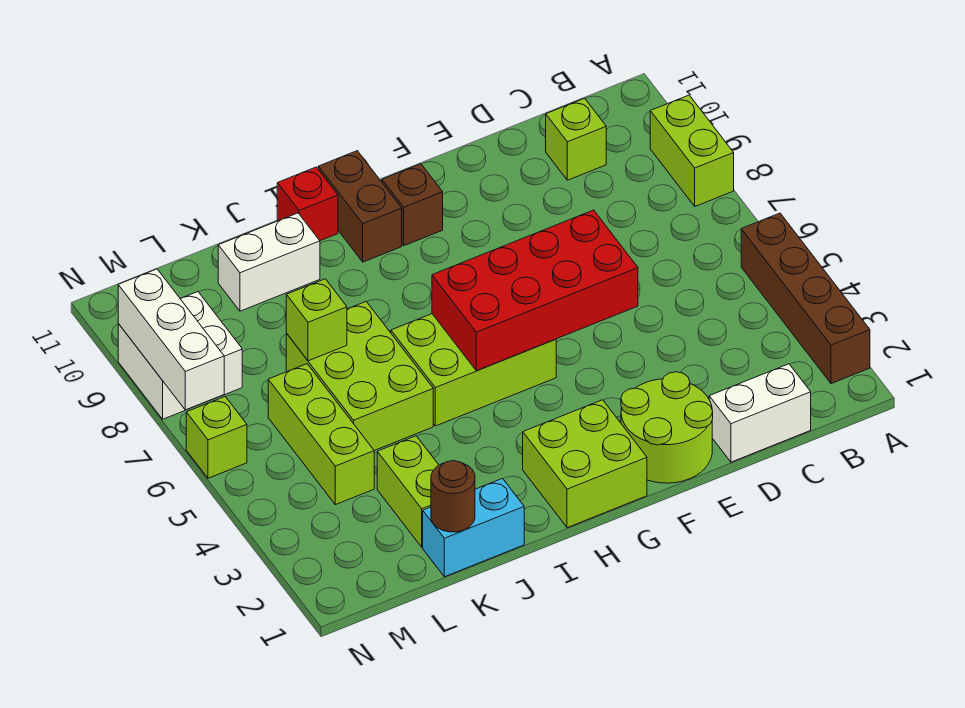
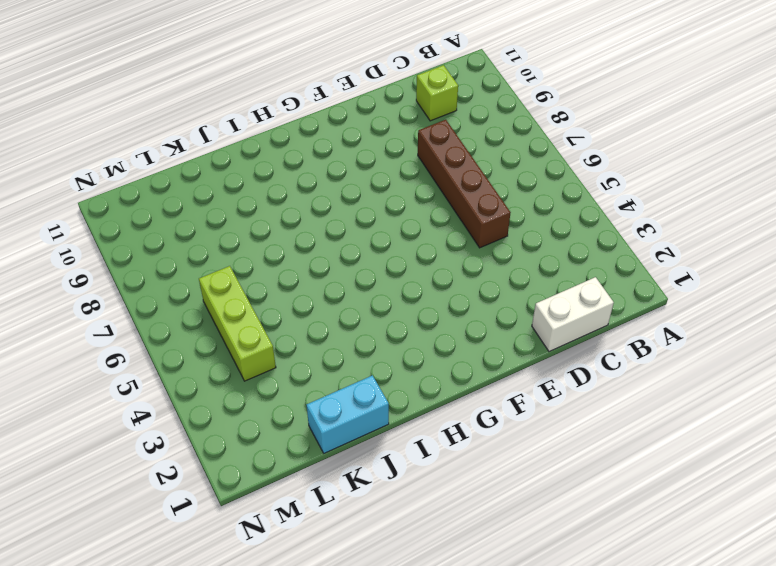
brown 1x4 brick [418,120,511,248] -> brown 1x4 brick moved to [741,213,870,384]
none -> lime 1x2 brick [650,95,734,206]
none -> lime 2x2 round brick [621,372,713,483]
none -> lime 2x2 brick [523,400,647,528]

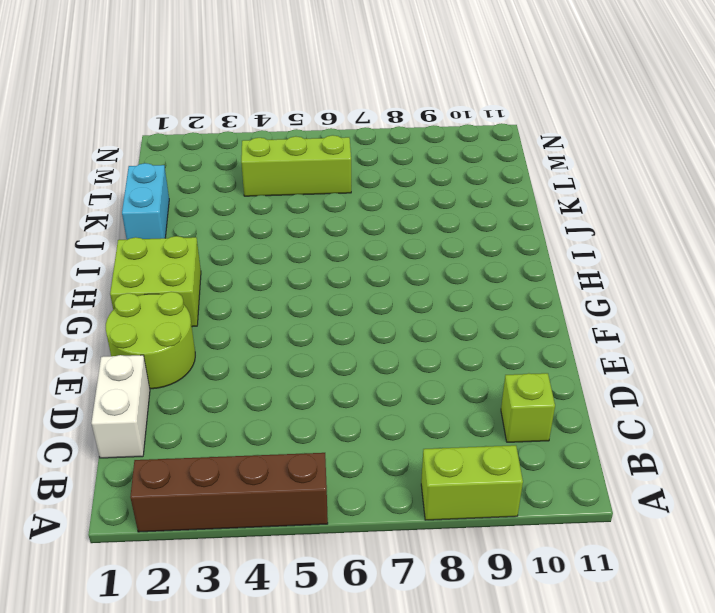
none -> lime 2x3 brick [391,314,556,426]
none -> brown 1x1 brick [382,164,443,246]
none -> brown 1x2 brick [318,151,402,262]

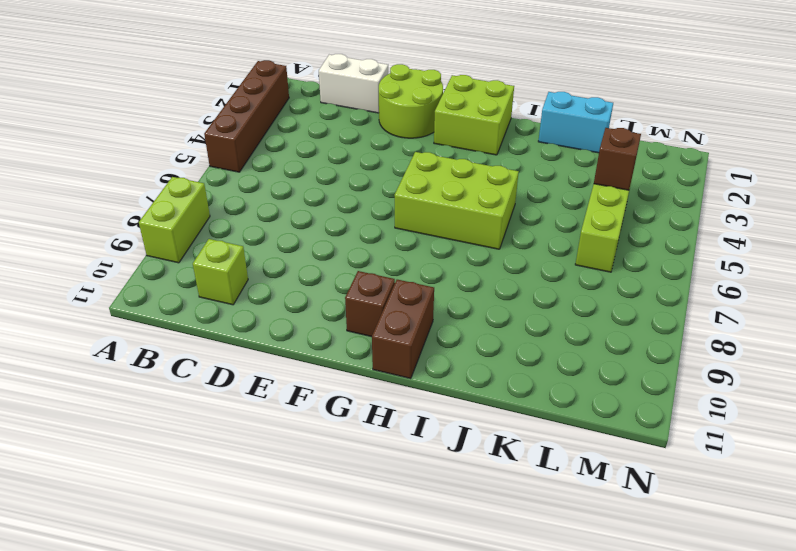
brown 1x1 brick [594,128,641,190] -> none
none -> red 1x1 brick [277,167,338,241]
none -> lime 2x3 brick [286,302,433,451]
none -> white 1x2 brick [218,213,320,311]

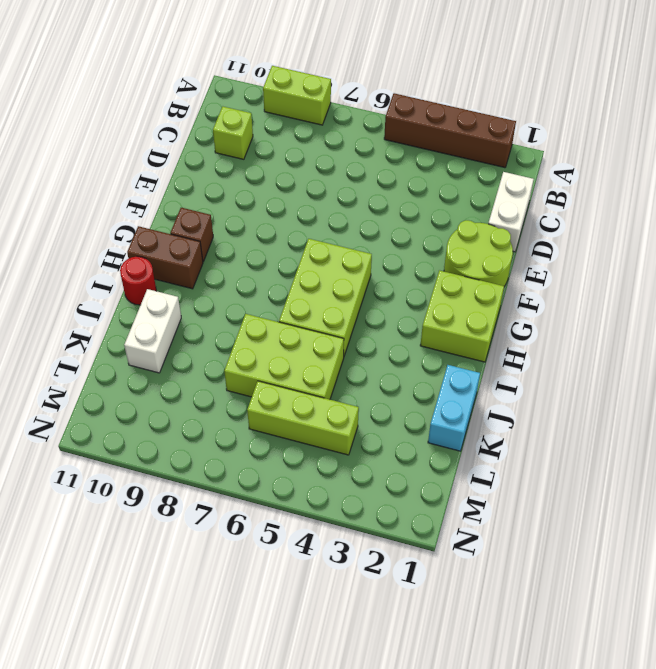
red 1x1 round brick [120,257,156,305] -> red 1x1 brick [277,167,338,241]
none -> lime 1x2 brick [377,436,439,547]
none -> white 2x2 brick [118,292,242,419]
none -> lime 1x1 brick [186,397,247,478]

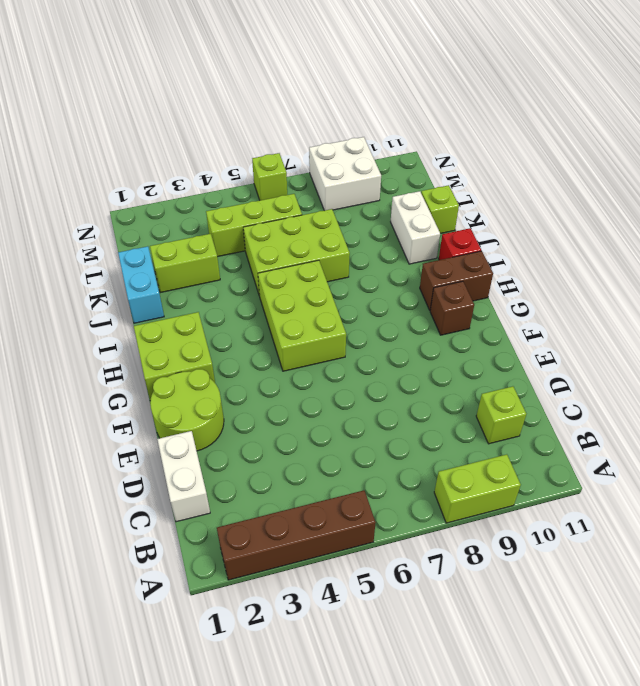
lime 1x1 brick [421,185,459,234] -> lime 1x1 brick moved to [286,279,347,361]
none -> red 2x4 brick [432,210,638,371]
none -> brown 1x1 round brick [431,461,475,532]
none -> white 1x3 brick [118,269,224,410]

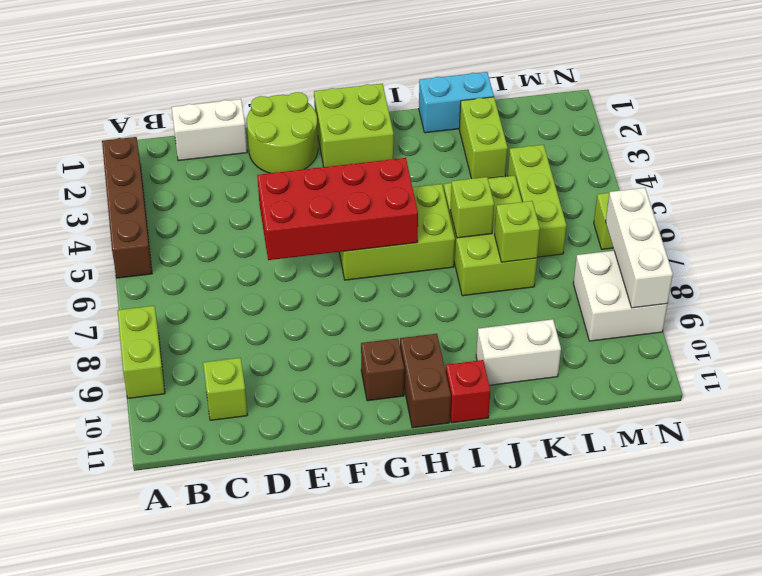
lime 1x1 brick [450,177,494,238] -> none
none -> brown 1x1 round brick [431,461,475,532]

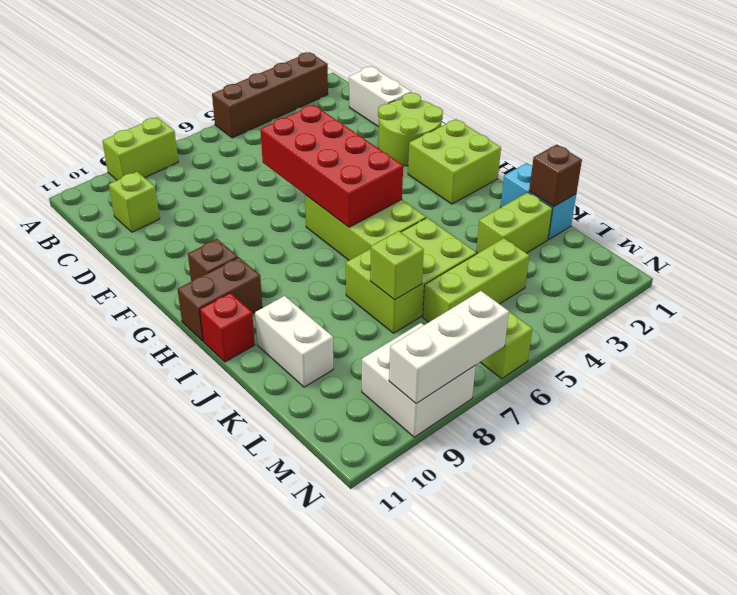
brown 1x1 brick [529,145,582,207] -> brown 1x1 round brick [431,461,475,532]

